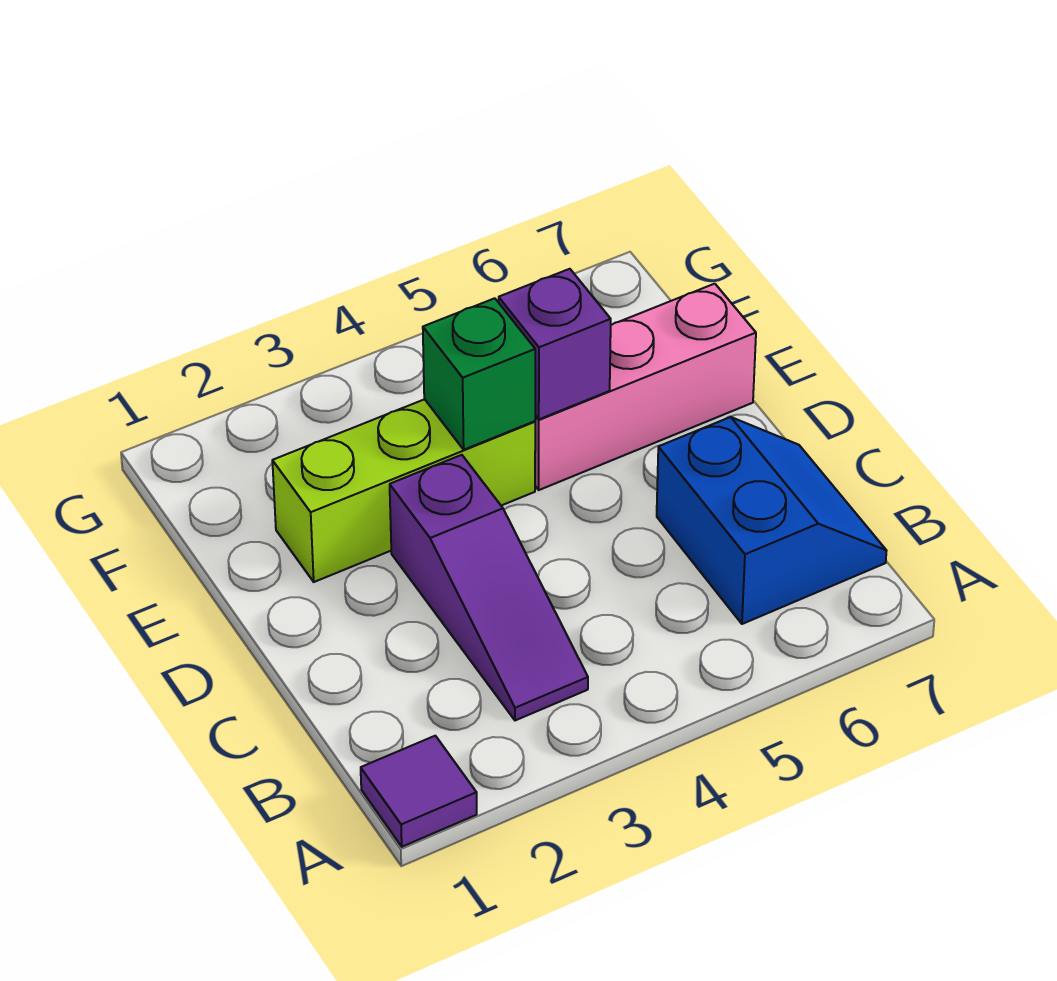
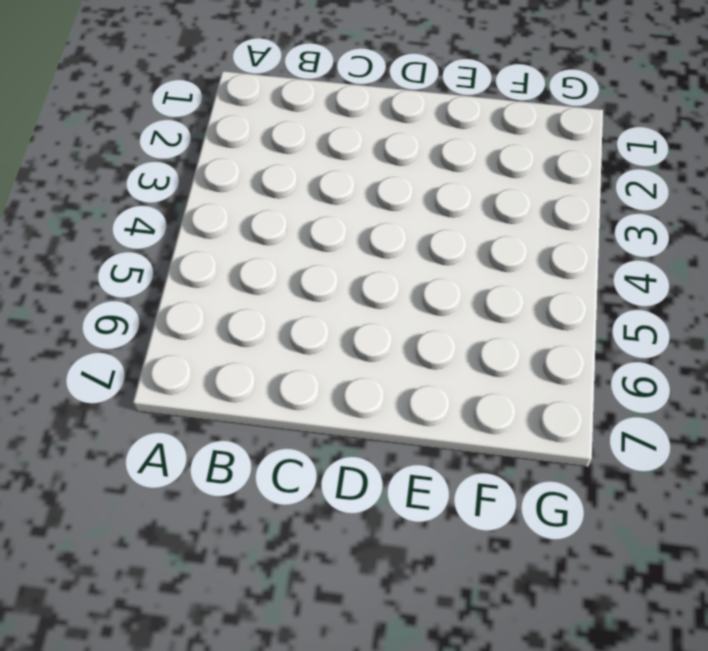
none -> purple 1x1 tile [361,736,477,847]
none -> purple 1x3 slope [390,455,588,720]

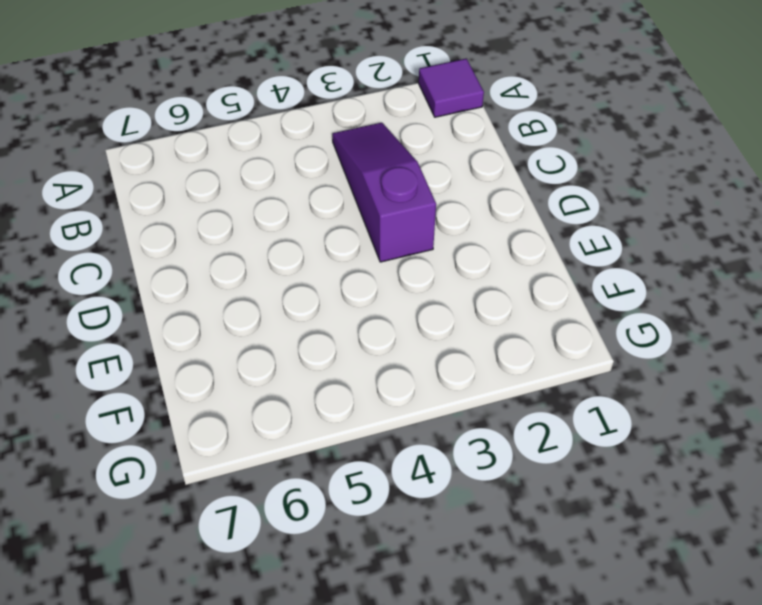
none -> blue 2x2 slope [657,417,887,624]
none -> lime 1x3 brick [272,399,535,582]

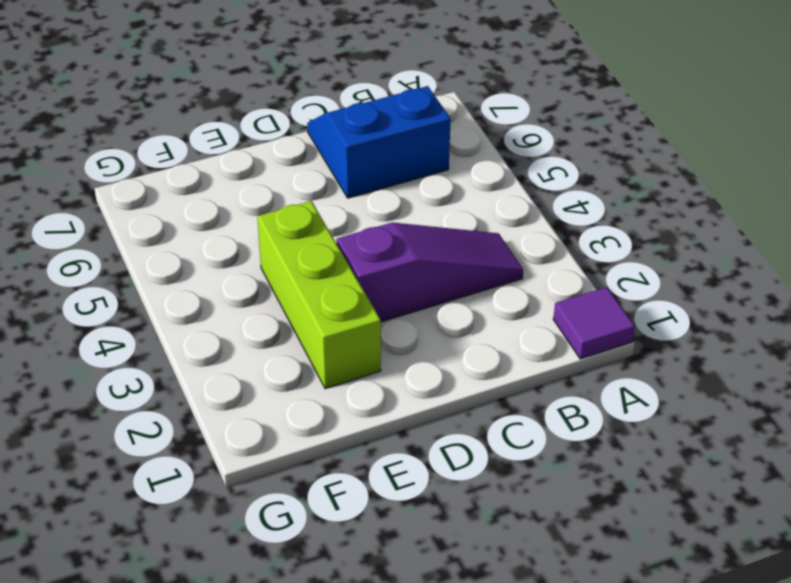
none -> pink 1x3 brick [535,284,756,490]
none -> green 1x1 brick [423,298,535,450]

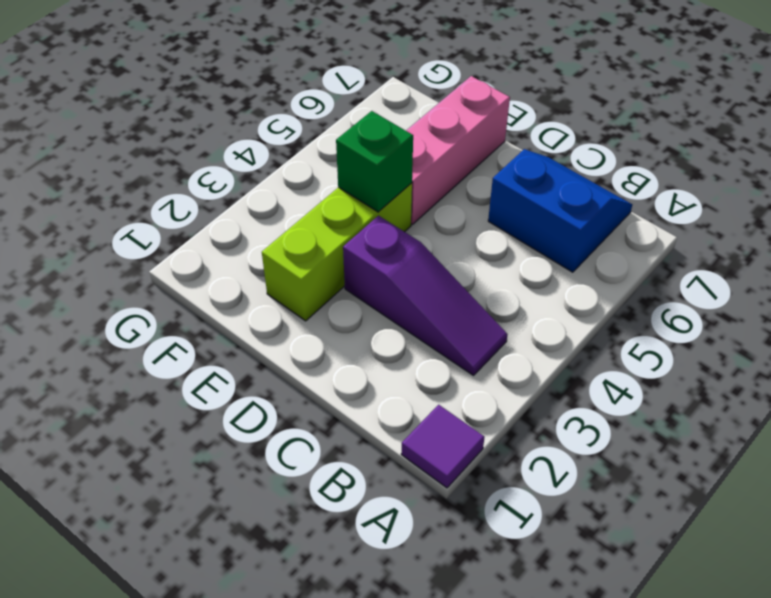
none -> purple 1x1 brick [499,269,611,419]

